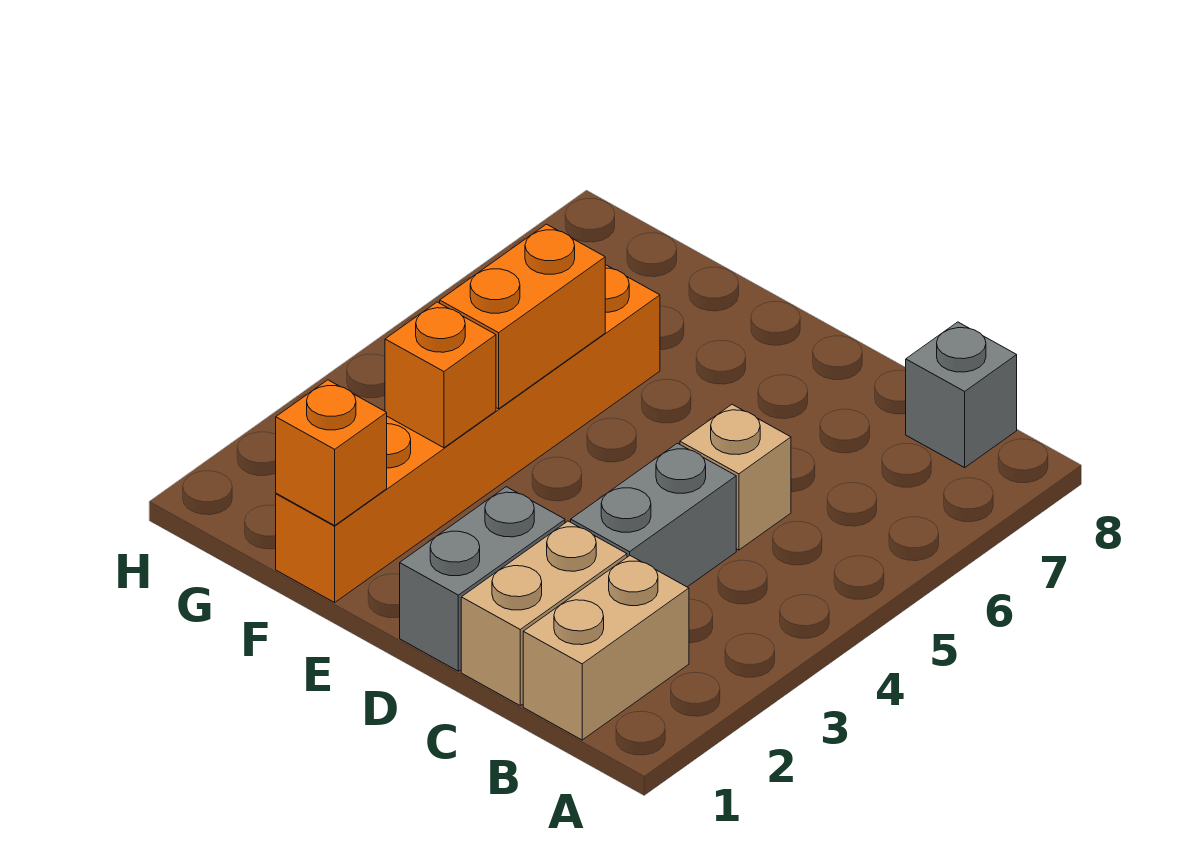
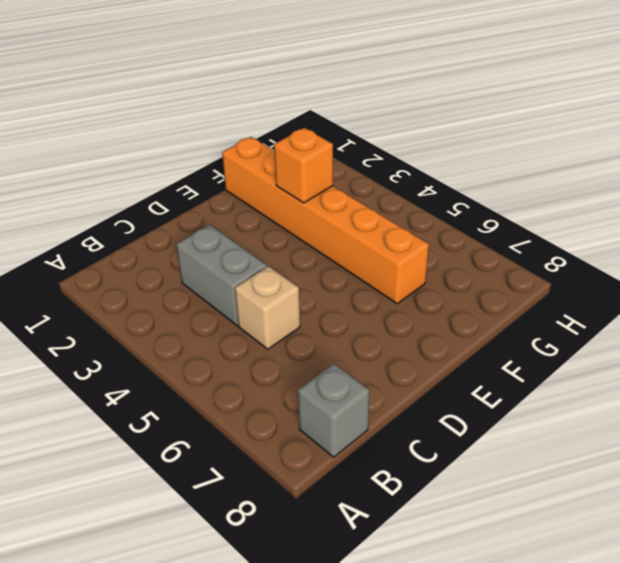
none -> tan 1x2 brick [523,556,689,740]
none -> tan 1x2 brick [461,521,627,706]

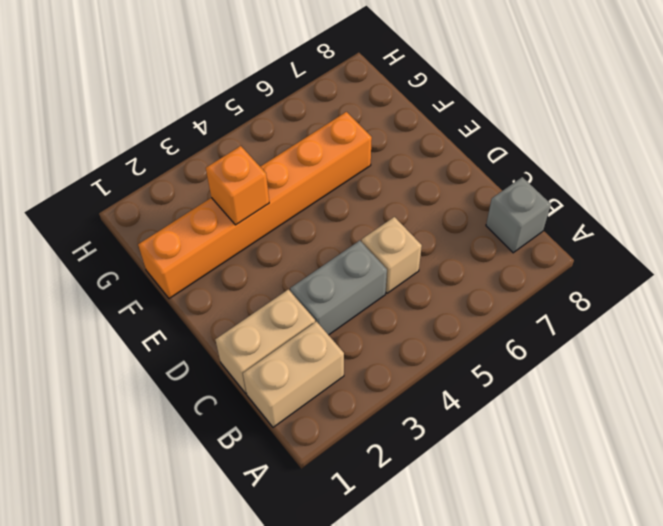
none -> grey 1x2 brick [400,487,565,671]
none -> orange 1x1 brick [276,380,387,525]

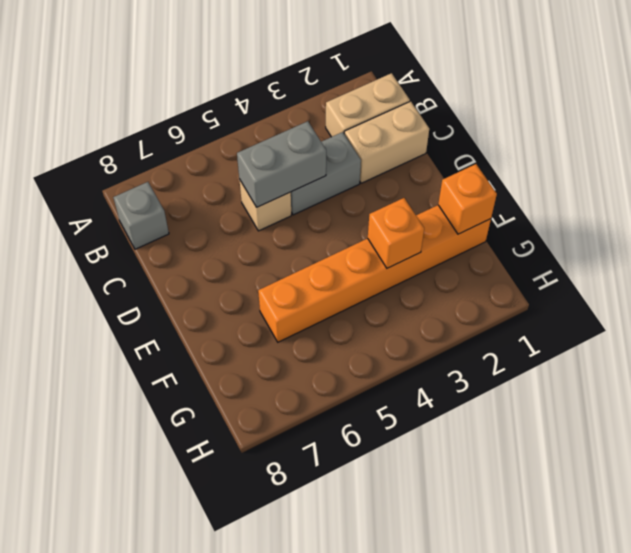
grey 1x2 brick [237,121,326,207] -> grey 1x2 brick moved to [400,487,565,671]
none -> orange 1x2 brick [440,224,605,409]

